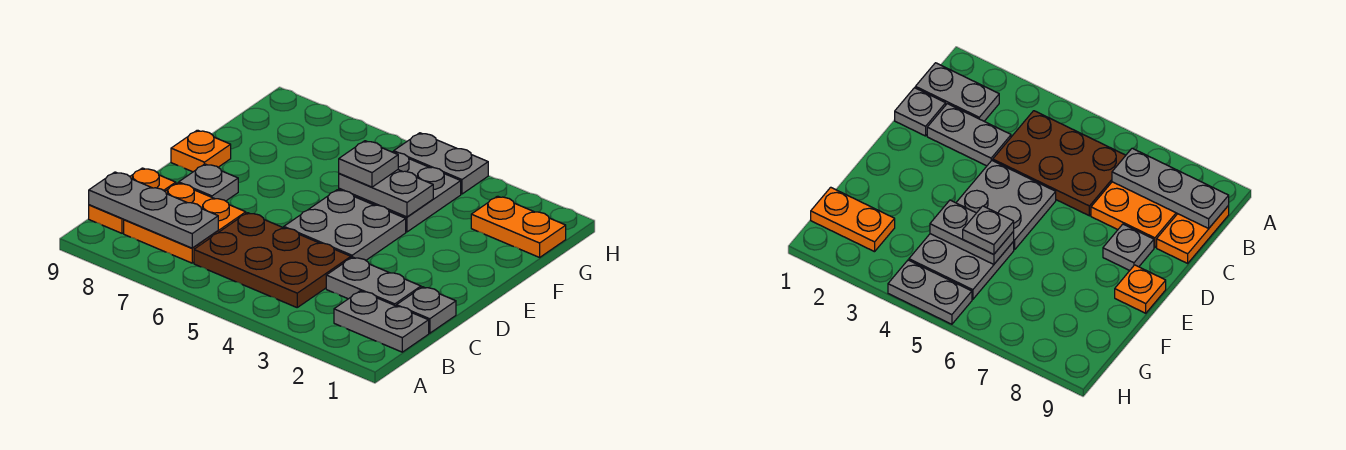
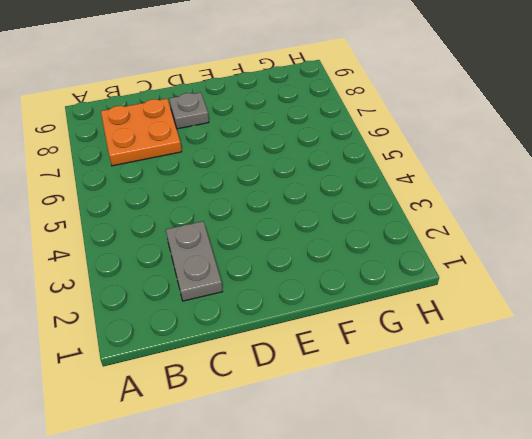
none -> grey 1x2 plate [334,291,429,352]
none -> brown 2x3 plate [194,213,351,307]
none -> orange 1x2 plate [89,168,176,233]

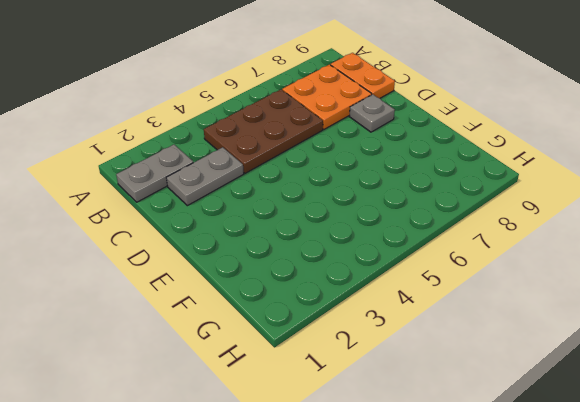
none -> grey 1x1 plate [396,287,456,333]
none -> grey 2x2 plate [284,190,406,260]
none -> orange 1x1 plate [171,130,231,172]

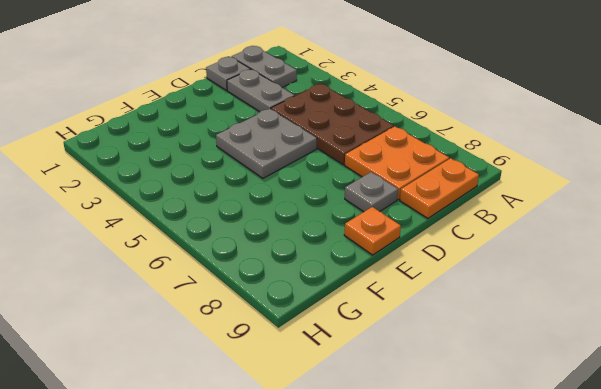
none -> grey 2x2 plate [339,152,461,232]
none -> orange 1x2 plate [471,196,566,257]
none -> grey 1x2 plate [394,133,488,194]

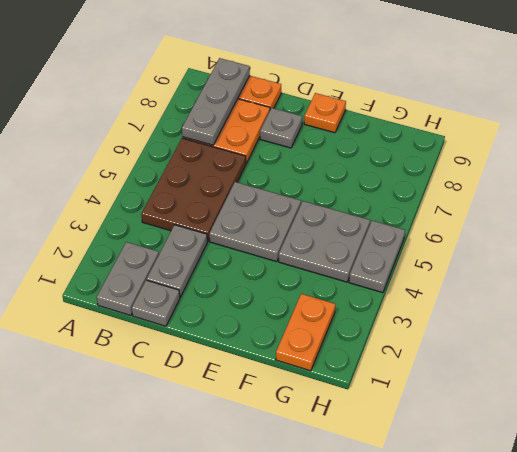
none -> grey 1x2 plate [339,170,433,217]
none -> grey 1x1 plate [339,141,398,187]

